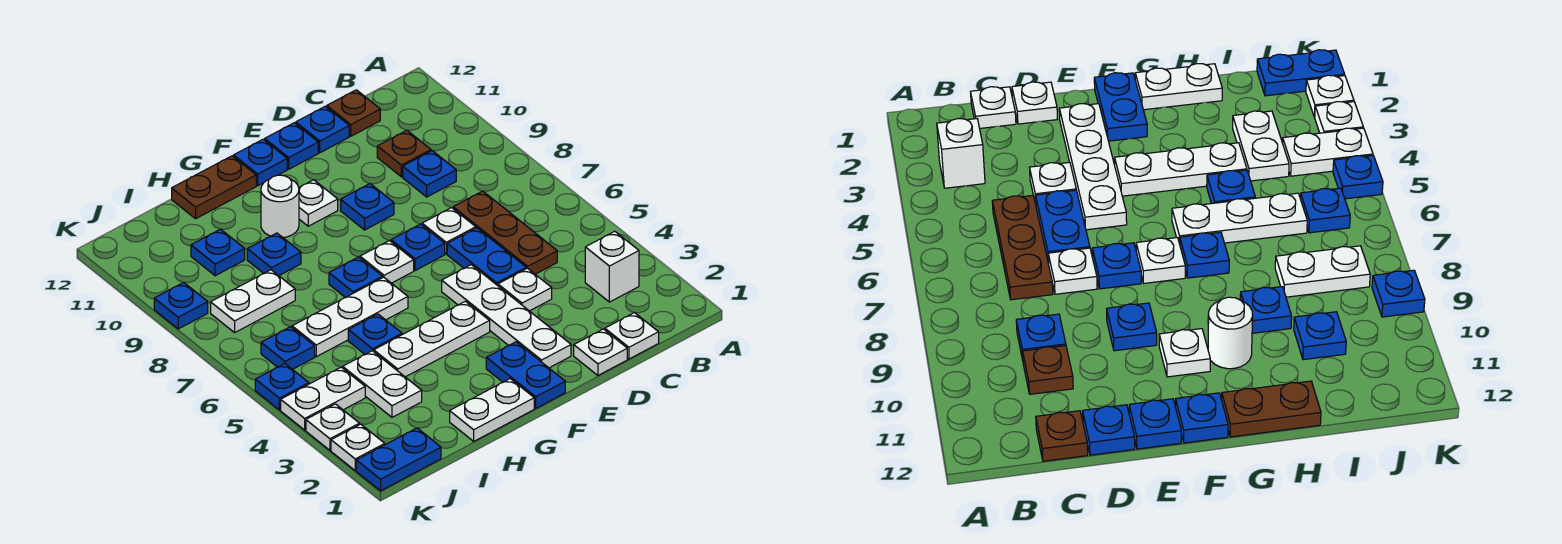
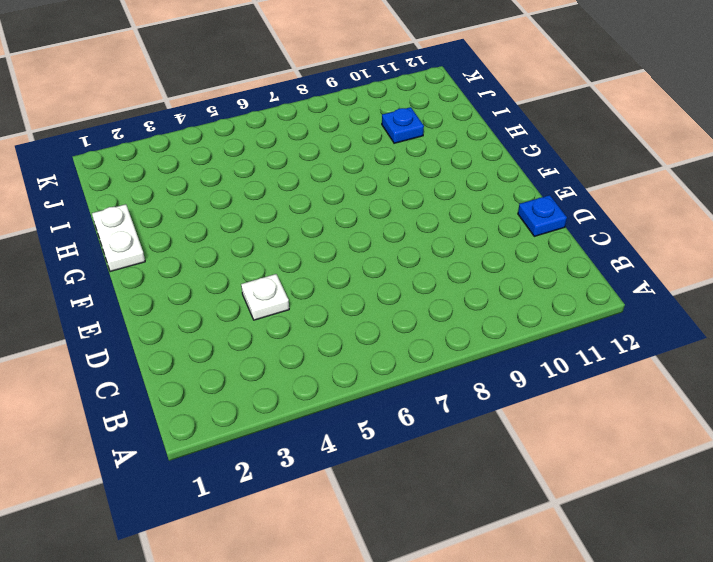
none -> white 1x1 brick [585,231,639,302]
none -> white 1x1 plate [605,313,659,359]
none -> brown 1x3 plate [453,191,557,274]
none -> blue 1x1 plate [403,151,456,197]

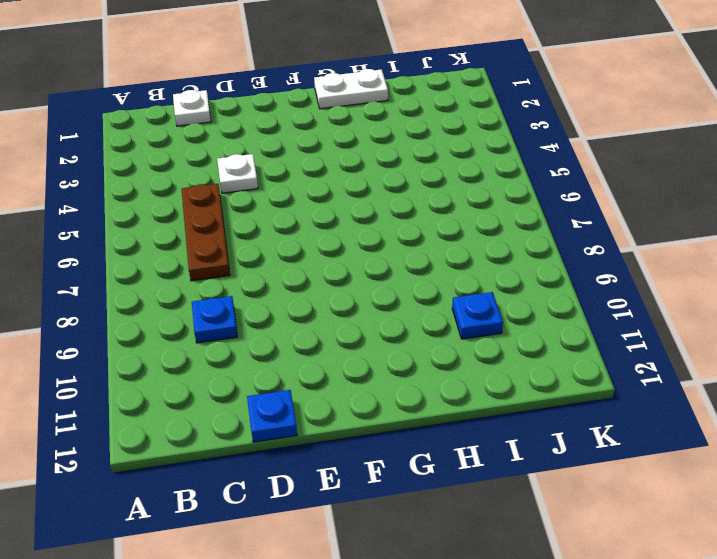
none -> white 1x1 brick [585,231,639,302]
none -> brown 1x1 plate [377,130,431,177]
none -> brown 1x1 plate [327,90,380,136]
none -> white 1x1 plate [574,329,627,375]

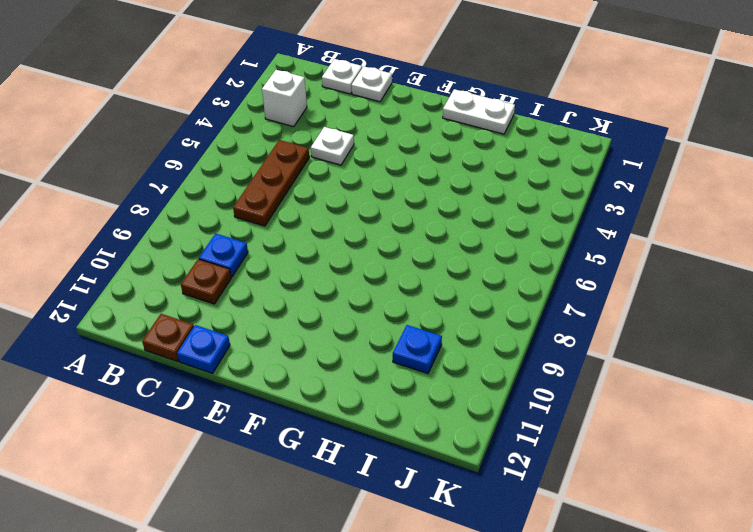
none -> blue 1x2 plate [447,228,526,286]
none -> white 1x1 plate [422,208,476,254]
none -> white 1x4 plate [442,265,571,368]
none -> blue 1x1 plate [391,224,445,271]

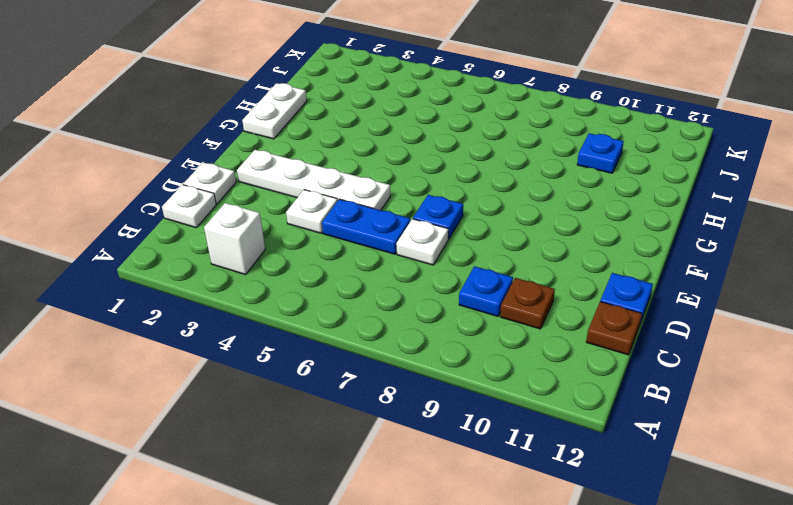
none -> brown 1x3 plate [453,191,557,274]
none -> blue 1x1 plate [341,184,394,230]
none -> blue 1x1 plate [265,123,318,169]
none -> blue 1x2 plate [486,342,565,408]

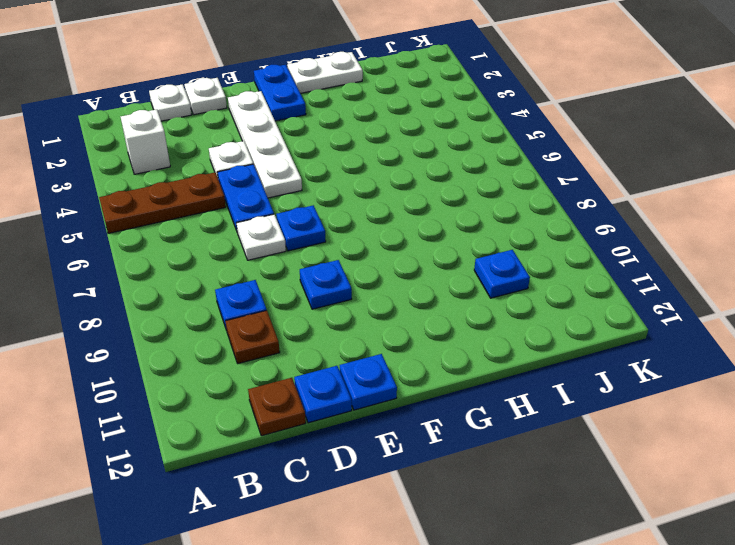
brown 1x3 plate [99,173,226,233] -> brown 1x3 plate turned to [453,191,557,274]
none -> white 1x3 plate [374,301,490,377]
none -> white 1x1 plate [360,240,414,283]
none -> white 1x1 plate [299,180,338,226]
none -> blue 1x1 plate [234,139,287,186]

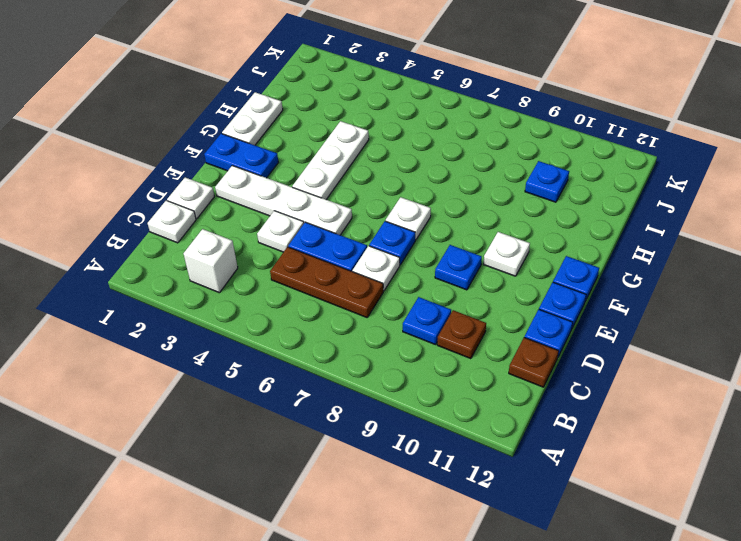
none -> white 1x3 plate [292,277,408,357]
none -> blue 1x1 plate [329,257,383,298]
none -> white 1x1 round brick [261,175,299,238]
none -> brown 1x2 plate [172,156,256,219]

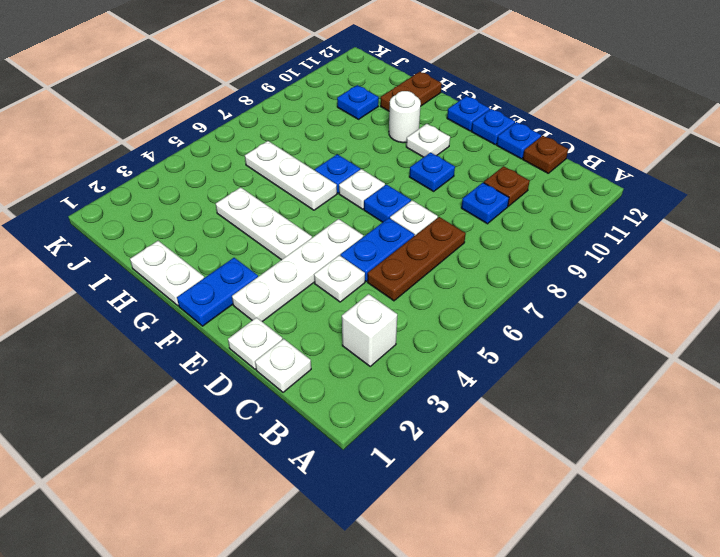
brown 1x2 plate [381,72,442,111] -> brown 1x2 plate turned to [172,156,256,219]
none -> blue 1x1 plate [348,314,402,354]
none -> blue 1x1 plate [247,233,301,276]
none -> white 1x2 plate [343,351,422,417]
none -> white 1x2 plate [211,270,295,333]

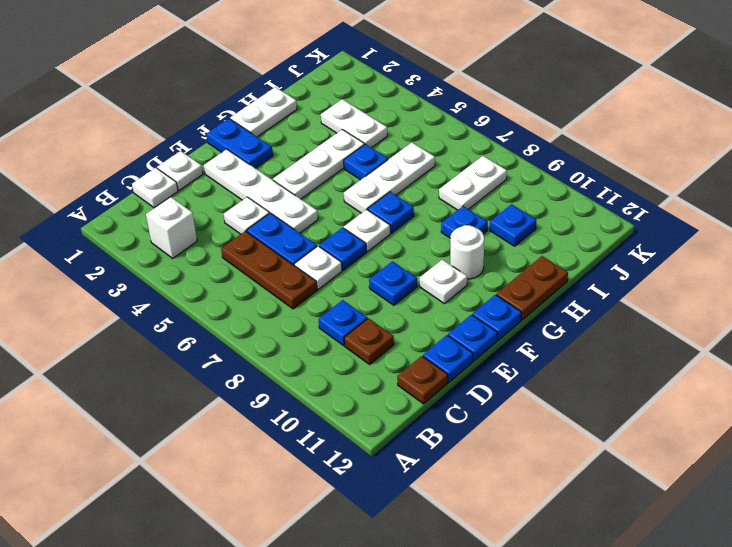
none -> blue 1x2 plate [356,428,441,491]
none -> white 1x2 plate [281,367,365,430]
none -> blue 1x1 plate [261,327,315,369]
none -> white 1x1 plate [331,424,385,471]

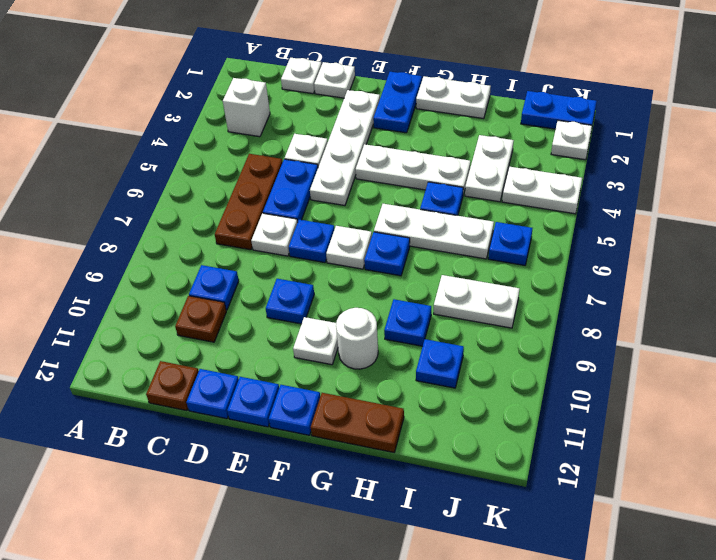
none -> white 1x1 plate [306,404,360,450]
none -> blue 1x1 plate [255,364,309,410]
none -> blue 1x1 plate [154,282,208,329]

